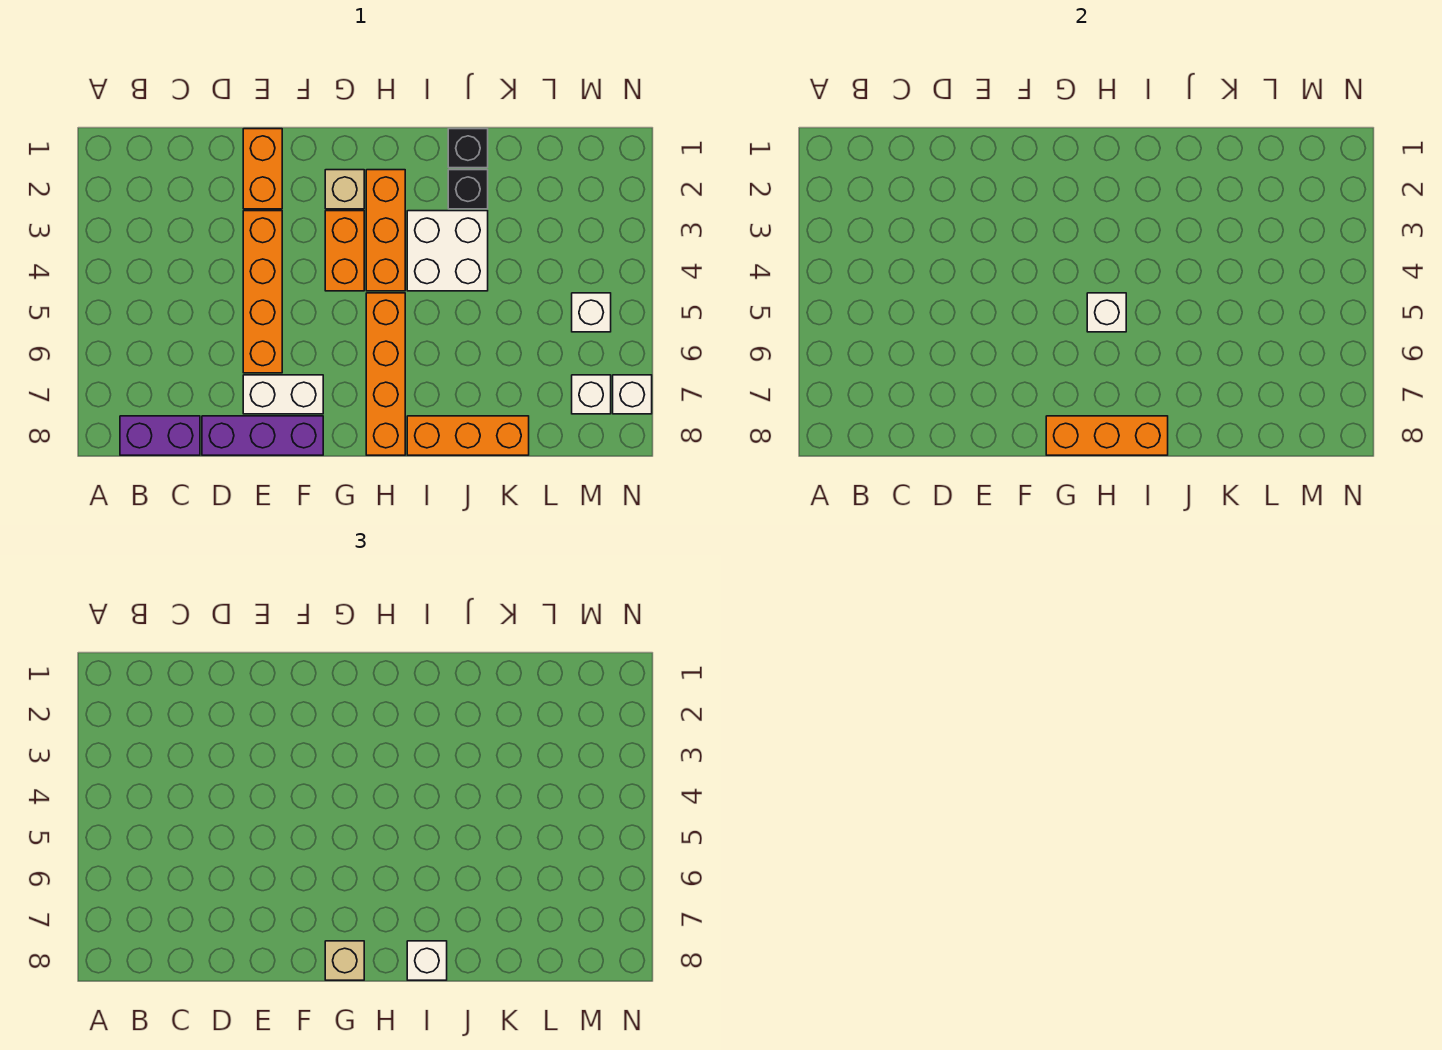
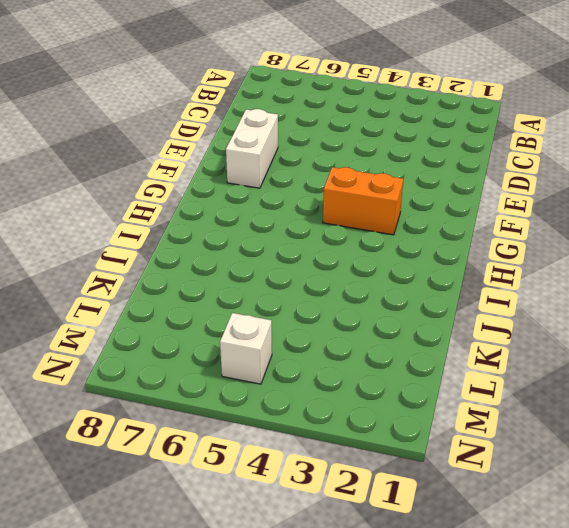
none -> purple 1x2 brick [120,416,200,455]
none -> purple 1x3 brick [202,416,323,455]
none -> orange 1x2 brick [243,129,282,209]

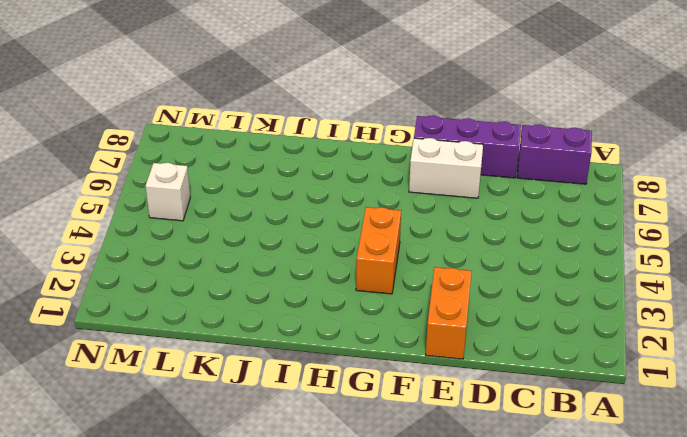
none -> orange 1x4 brick [243,211,282,373]
none -> tan 1x1 brick [325,170,364,209]
none -> orange 1x3 brick [366,170,405,291]

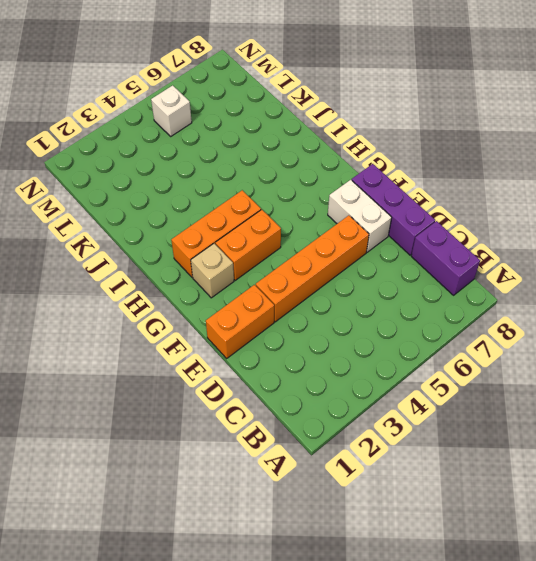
none -> orange 1x4 brick [366,293,405,455]
none -> white 2x2 brick [407,211,488,291]
none -> orange 1x3 brick [407,416,529,455]

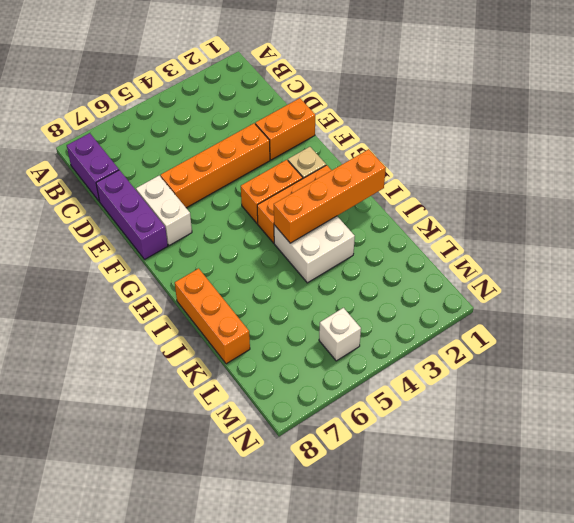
orange 1x4 brick [274,149,386,243] -> orange 1x4 brick moved to [366,293,405,455]
none -> black 1x1 brick [448,129,488,168]
none -> black 1x1 brick [448,170,488,209]
none -> white 1x1 brick [572,375,611,414]

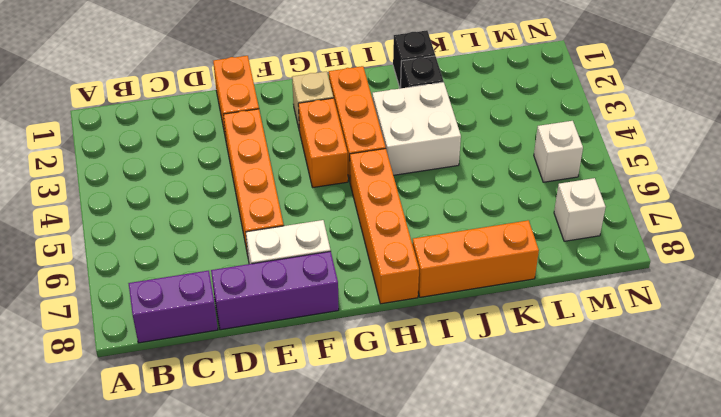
none -> white 1x1 brick [613,375,652,414]
none -> orange 1x3 brick [1046,416,1168,455]
none -> white 1x1 brick [1087,293,1126,332]

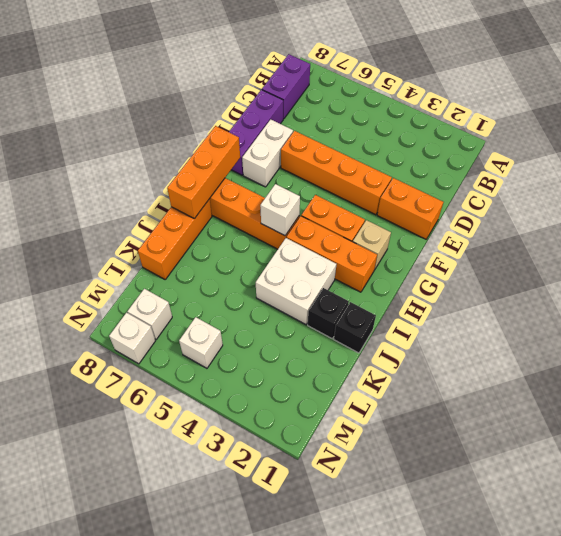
none -> tan 1x1 brick [325,941,364,980]
none -> white 1x1 brick [407,941,447,980]

